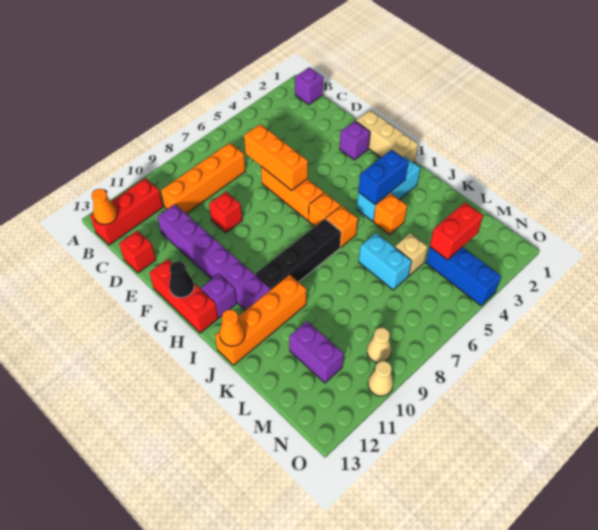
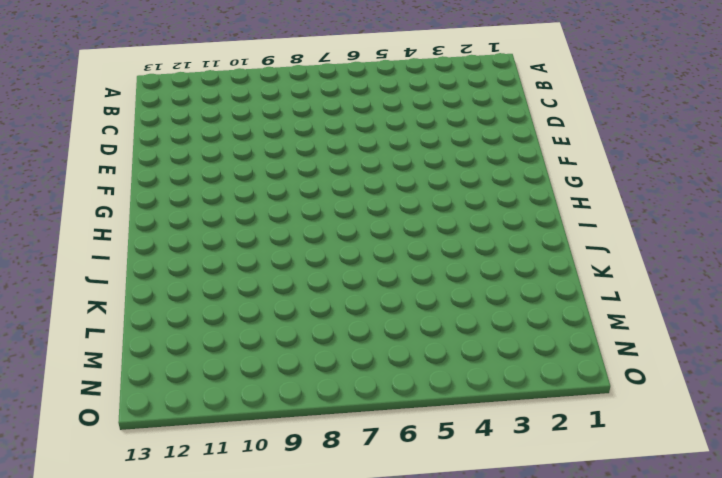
none -> purple 1x1 brick [295,67,323,105]
none -> red 1x3 brick [90,178,163,245]
none -> orange 1x4 brick [161,143,245,214]

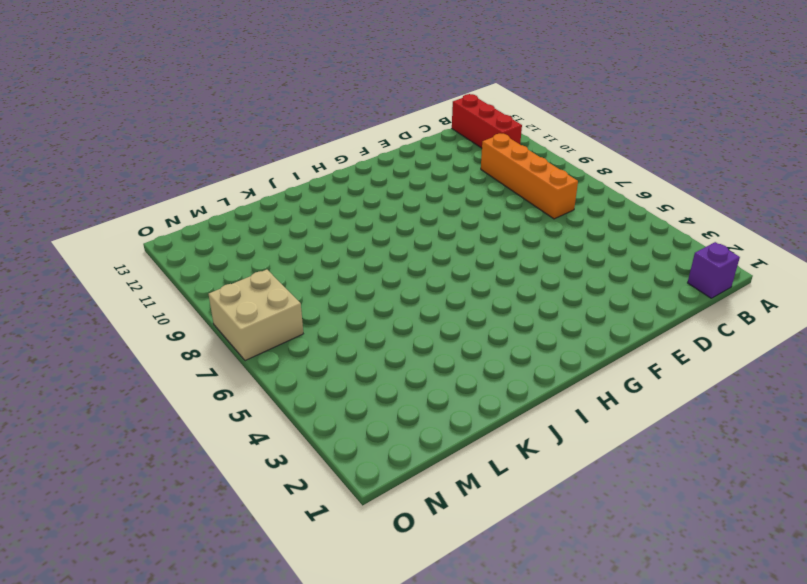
tan 2x2 brick [209,270,303,361] -> none
none -> purple 1x6 brick [157,204,271,310]
none -> red 1x1 brick [119,230,156,273]
none -> orange 1x3 brick [261,167,324,221]

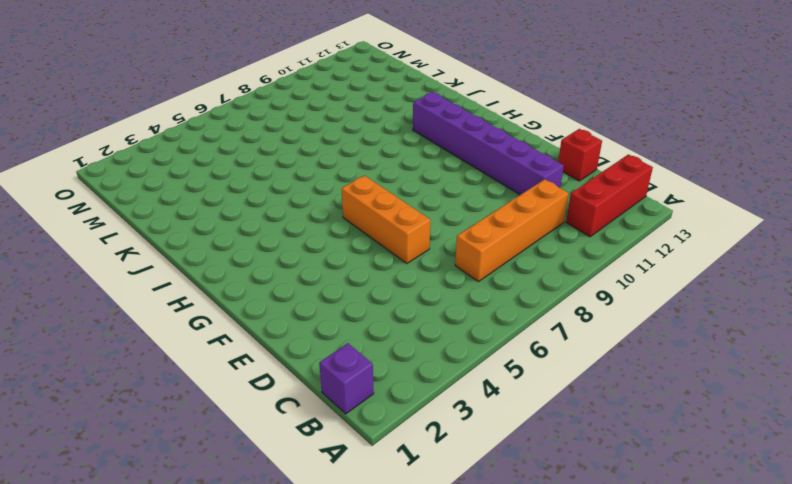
none -> red 1x1 brick [209,192,242,233]
none -> tan 1x3 brick [356,110,418,163]
none -> purple 1x1 brick [340,121,370,160]

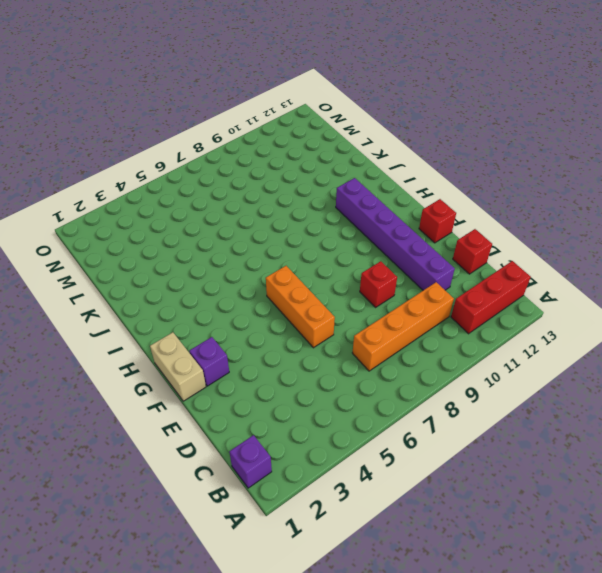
tan 1x2 brick [150,332,206,401] -> tan 1x3 brick [356,110,418,163]
red 1x1 brick [419,199,456,243] -> red 1x3 brick [149,259,218,333]
none -> orange 1x1 brick [309,193,341,226]
none -> purple 1x1 brick [201,274,237,318]
none -> cyan 1x3 brick [357,156,420,221]

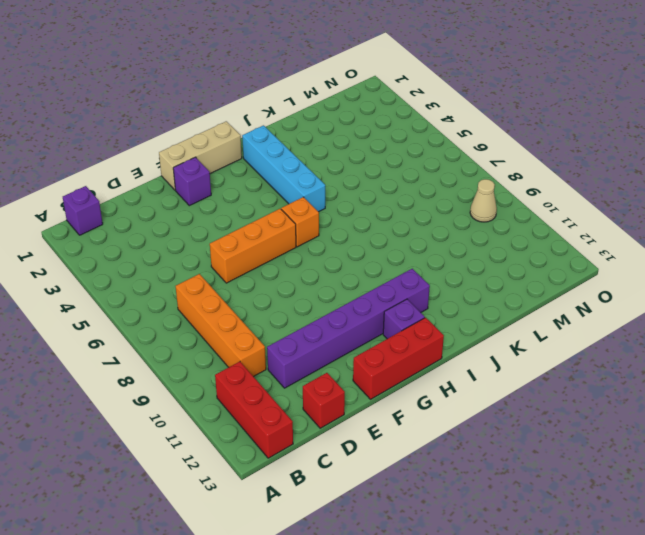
cyan 1x4 brick [242,125,325,212] -> cyan 1x3 brick [357,156,420,221]
none -> red 1x1 brick [209,192,242,233]
none -> orange 1x1 brick [326,206,358,247]
none -> black 1x4 brick [255,219,341,289]

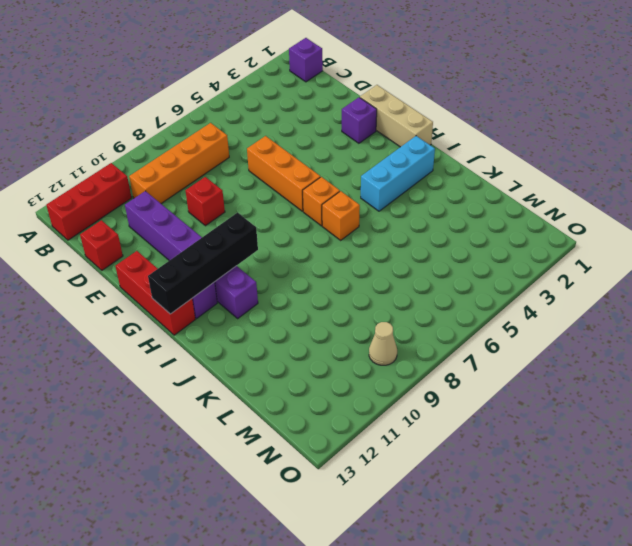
black 1x4 brick [148,213,258,314] -> black 1x4 brick moved to [255,219,341,289]
none -> orange 1x1 brick [374,193,407,234]
none -> orange 1x4 brick [215,275,306,365]
none -> cyan 1x2 brick [359,233,412,290]

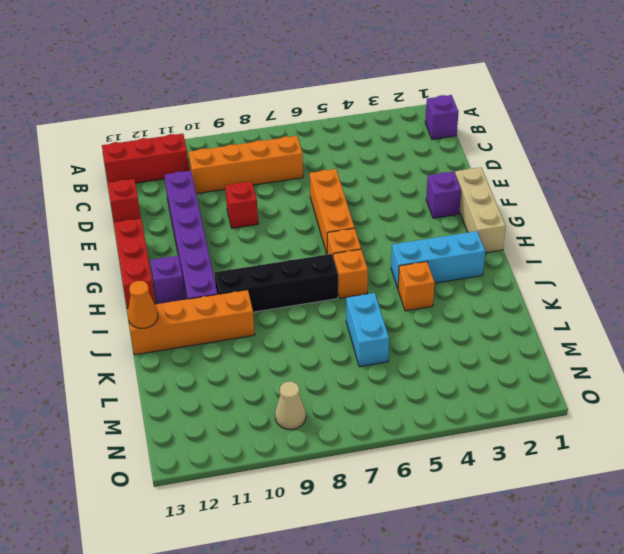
none -> tan 1x1 brick [395,233,428,276]
none -> purple 1x2 brick [289,321,344,383]
none -> blue 1x3 brick [426,247,501,305]

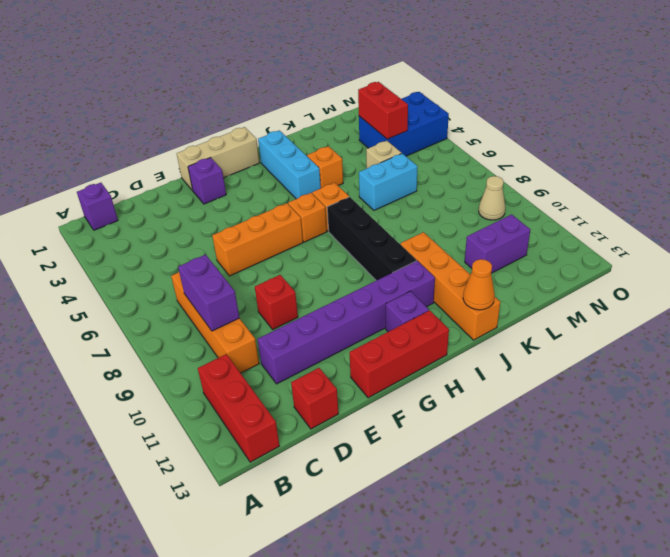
purple 1x2 brick [178,255,239,331] -> none
blue 2x3 brick [359,92,449,156] -> blue 1x3 brick [426,247,501,305]
none -> tan 1x1 cone [368,361,393,396]
none -> orange 1x1 cone [92,189,117,224]
none -> orange 1x3 brick [244,124,308,190]

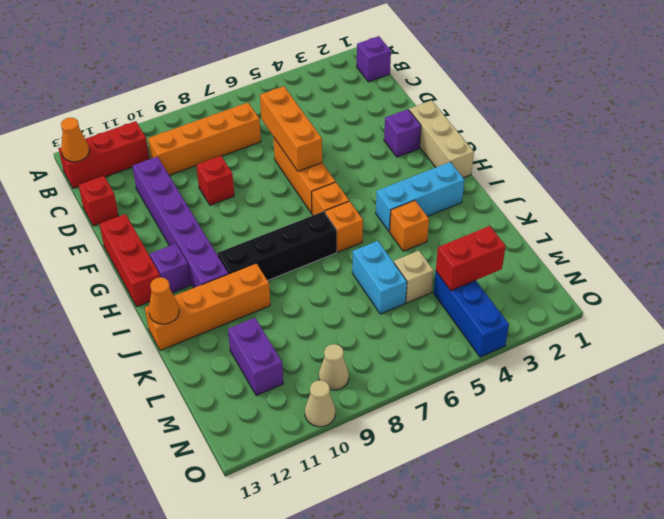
none -> black 1x1 cone [169,261,194,298]
none -> blue 1x2 brick [358,149,408,204]

